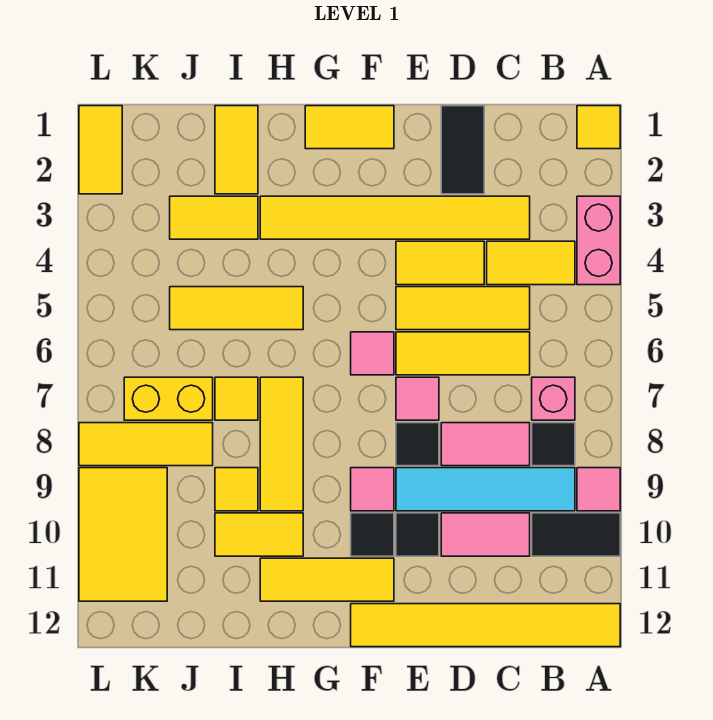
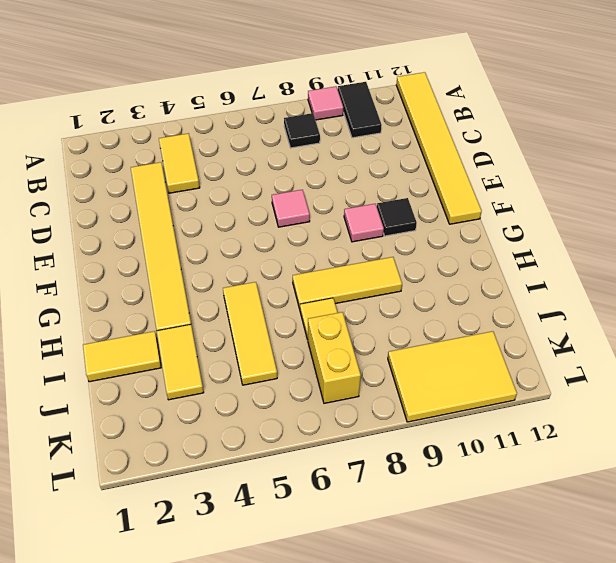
none -> yellow 1x1 tile [577,106,620,149]
none -> pink 1x2 brick [577,196,620,285]
none -> pink 1x1 brick [532,377,575,420]
none -> cyan 1x4 tile [396,468,575,511]

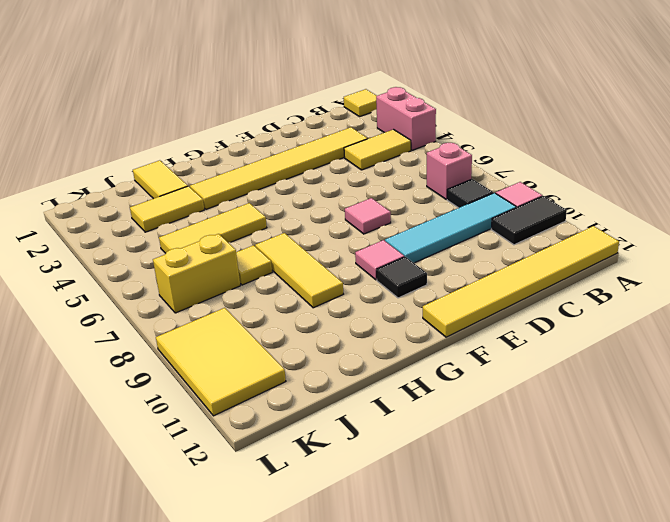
none -> yellow 1x3 tile [396,287,530,330]
none -> yellow 1x3 tile [396,332,530,375]
none -> pink 1x2 tile [441,423,530,466]
none -> pink 1x2 tile [441,513,530,556]

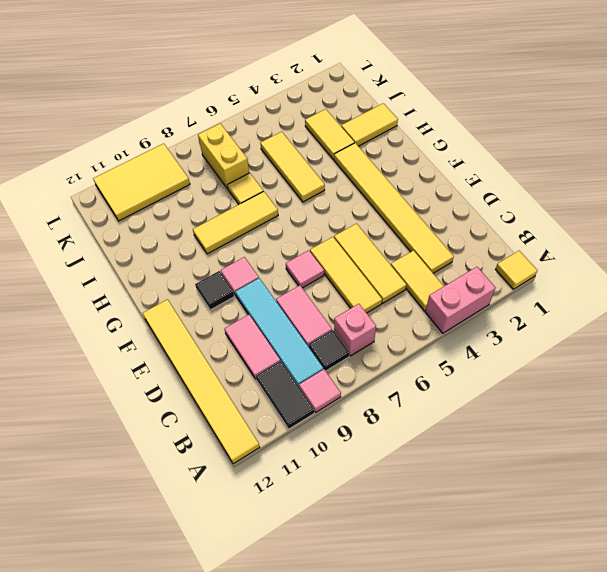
none -> black 1x2 tile [441,106,484,194]
none -> yellow 1x2 tile [396,241,484,285]
none -> black 1x1 tile [396,423,439,466]
none -> black 1x1 tile [396,513,439,556]

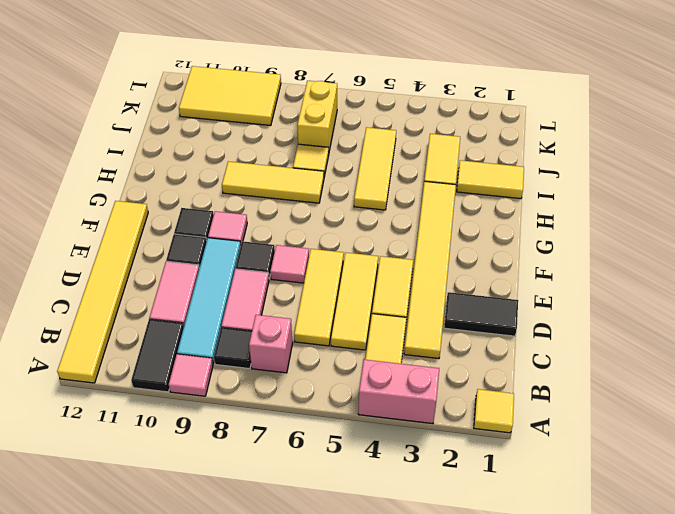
none -> yellow 1x2 tile [305,106,394,149]
none -> pink 1x1 tile [351,332,394,375]
none -> yellow 1x3 tile [260,558,394,601]
none -> yellow 1x2 tile [215,513,303,556]

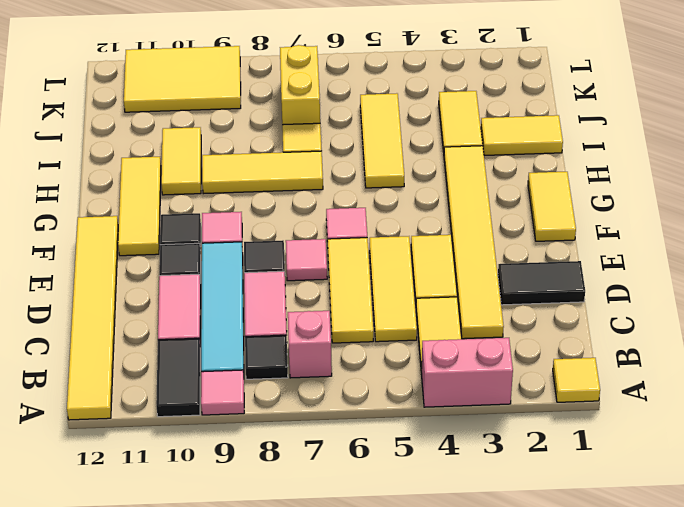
none -> yellow 1x1 tile [215,468,258,511]
none -> yellow 1x3 tile [79,423,213,466]
none -> yellow 1x2 tile [79,106,122,194]

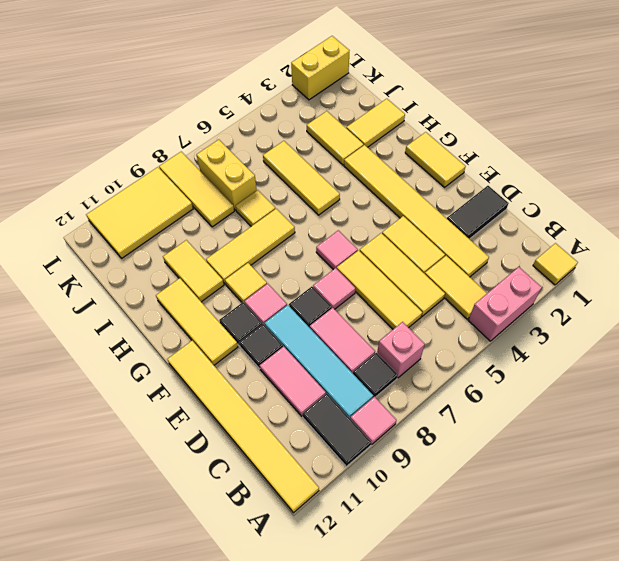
yellow 1x1 tile [225,263,267,303] -> yellow 1x1 tile moved to [215,468,258,511]
yellow 1x2 brick [291,36,349,100] -> yellow 1x2 tile [79,106,122,194]

